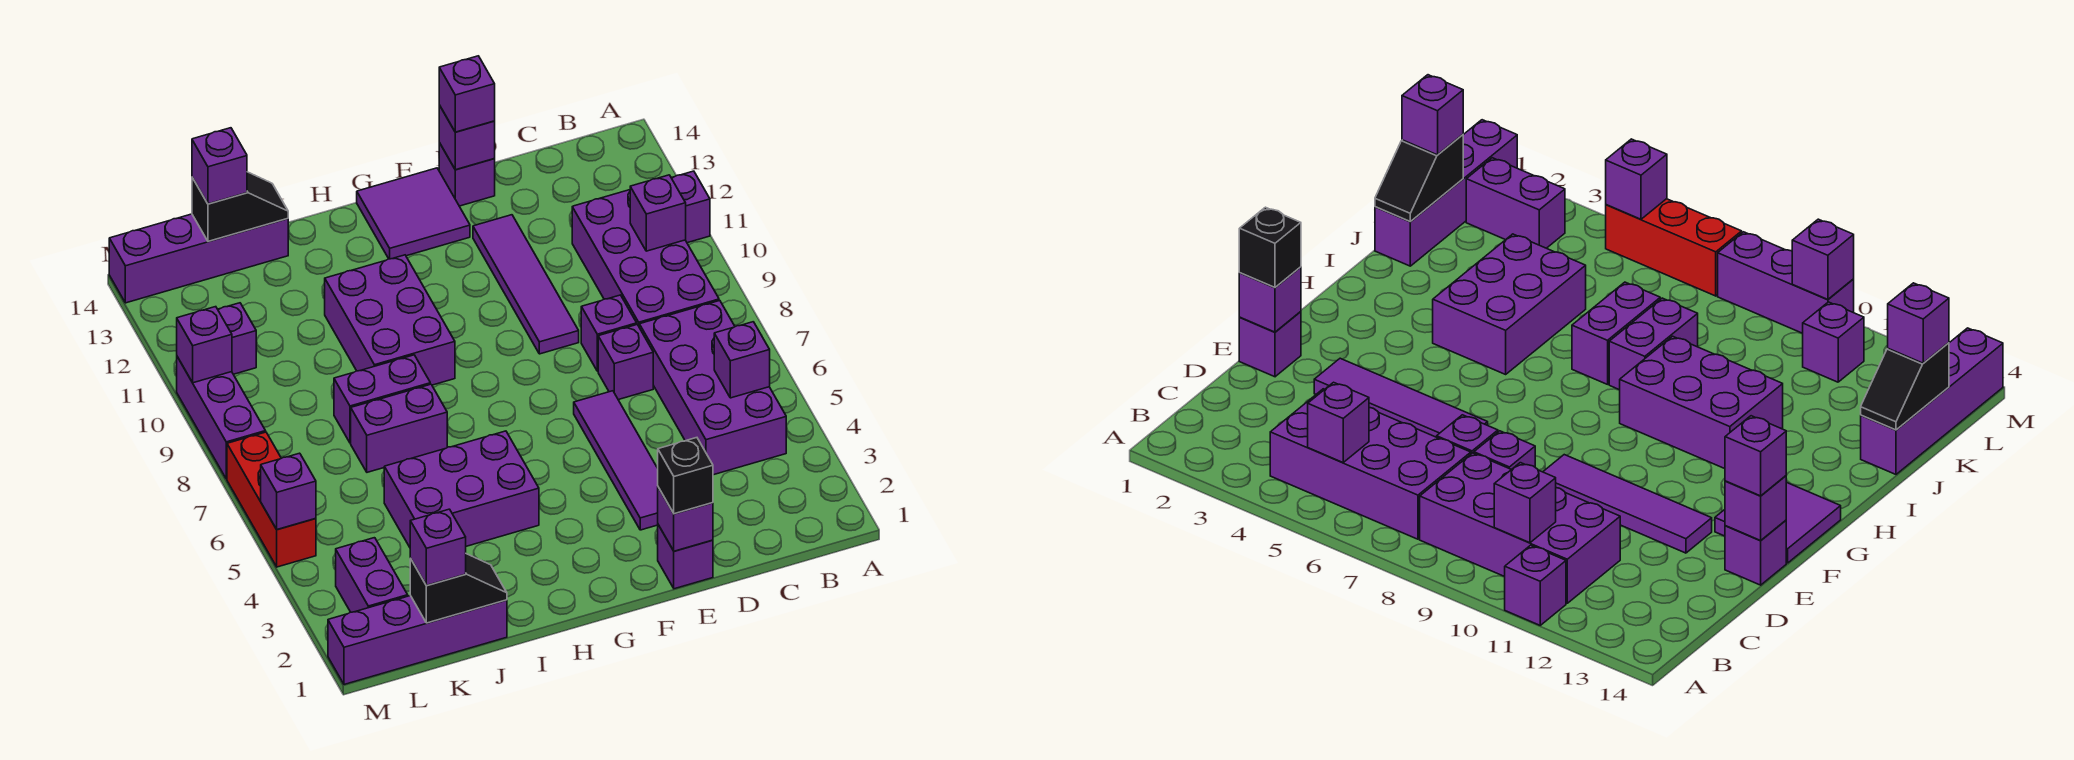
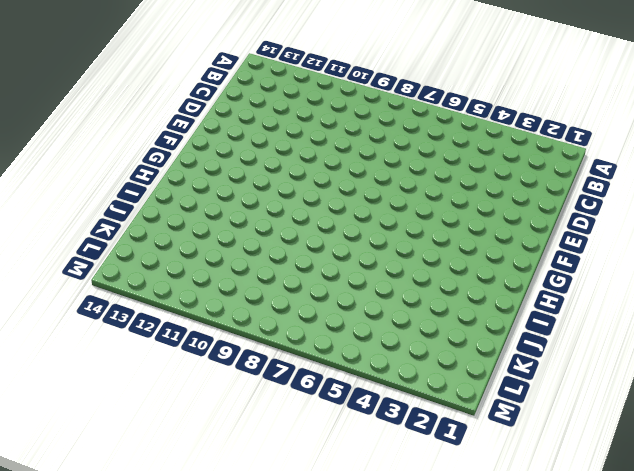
none -> purple 1x1 brick [672,171,710,243]
none -> purple 2x4 brick [639,301,786,475]
none -> purple 2x4 brick [572,190,719,326]
none -> purple 1x1 brick [598,325,653,400]

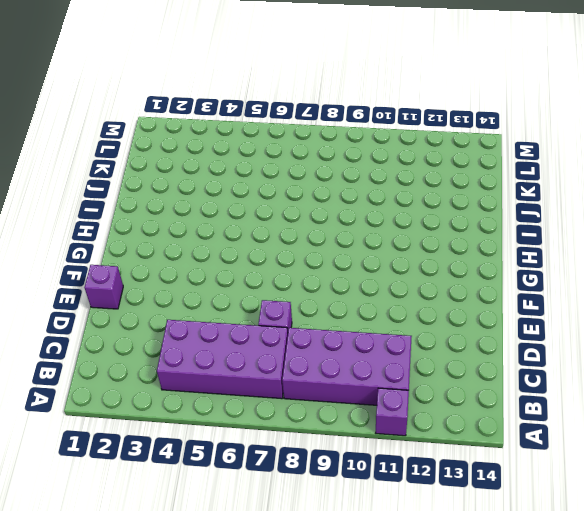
none -> purple 1x1 brick [581,295,637,371]
none -> purple 1x4 tile [574,391,658,530]
none -> purple 1x4 tile [473,215,579,354]
none -> purple 1x1 brick [439,143,495,206]

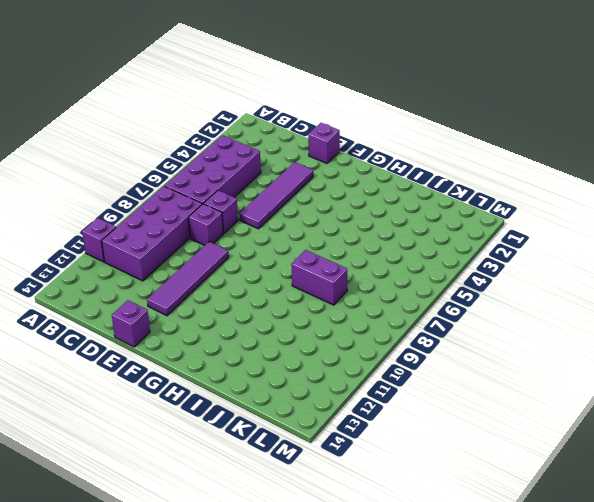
none -> purple 2x2 tile [357,168,470,259]
none -> purple 2x3 brick [384,431,539,547]
none -> purple 2x3 brick [325,255,455,385]
none -> purple 1x2 brick [351,384,447,472]

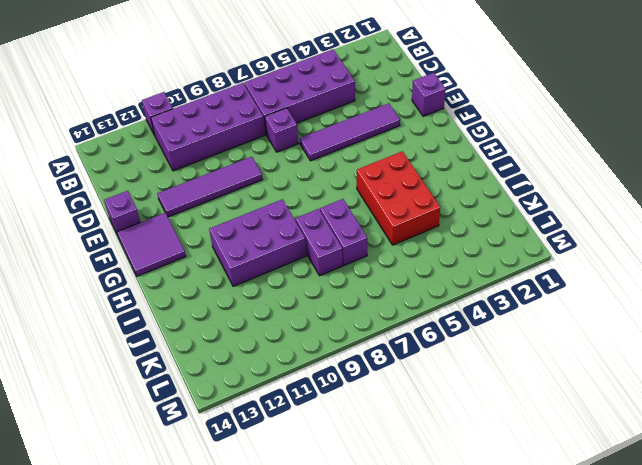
red 2x3 brick [357,151,440,245] -> purple 2x3 brick [384,431,539,547]
none -> purple 1x1 brick [581,295,637,371]
none -> purple 1x4 brick [328,596,507,684]
none -> purple 1x4 brick [109,214,288,303]
none -> purple 1x2 brick [336,538,408,612]

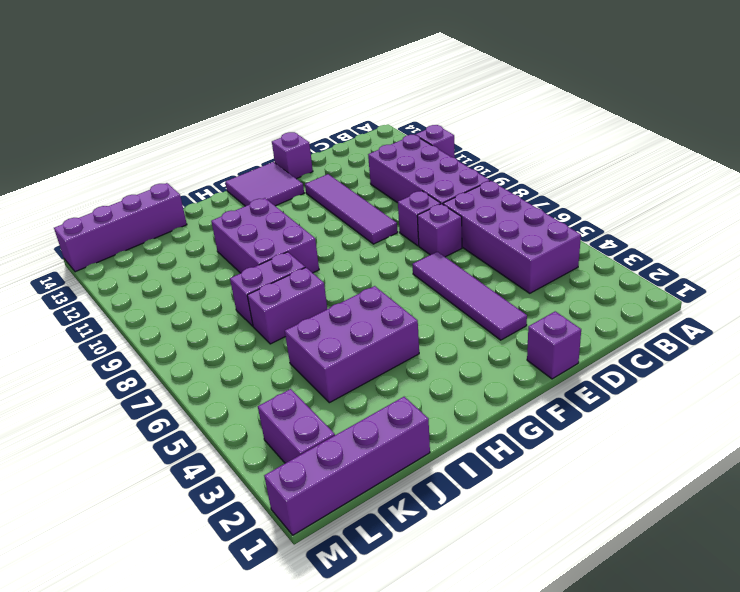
none -> purple 1x1 brick [218,303,256,374]
none -> red 1x3 brick [227,432,316,567]
none -> purple 1x3 brick [177,357,266,479]
none -> purple 1x1 brick [714,322,770,398]

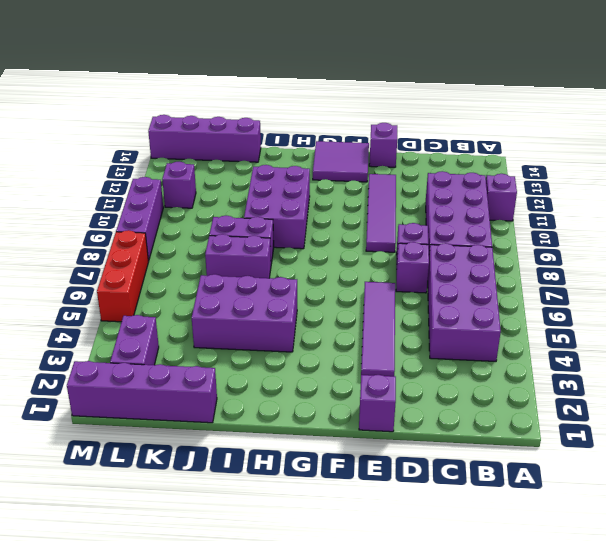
none -> purple 1x1 brick [714,322,770,398]
none -> purple 1x1 brick [630,175,686,251]
none -> purple 1x1 brick [658,487,713,551]
none -> purple 1x1 brick [439,105,495,170]

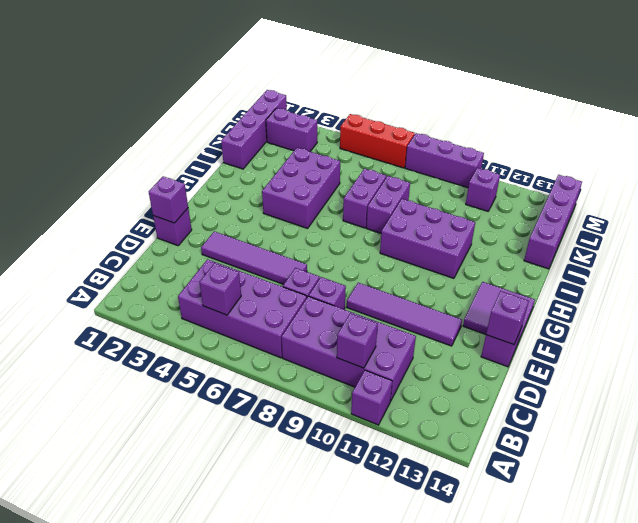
none -> black 1x2 slope [410,554,507,623]
none -> black 1x2 slope [192,172,288,242]
none -> purple 1x1 brick [261,453,316,530]
none -> purple 1x1 brick [177,307,232,383]

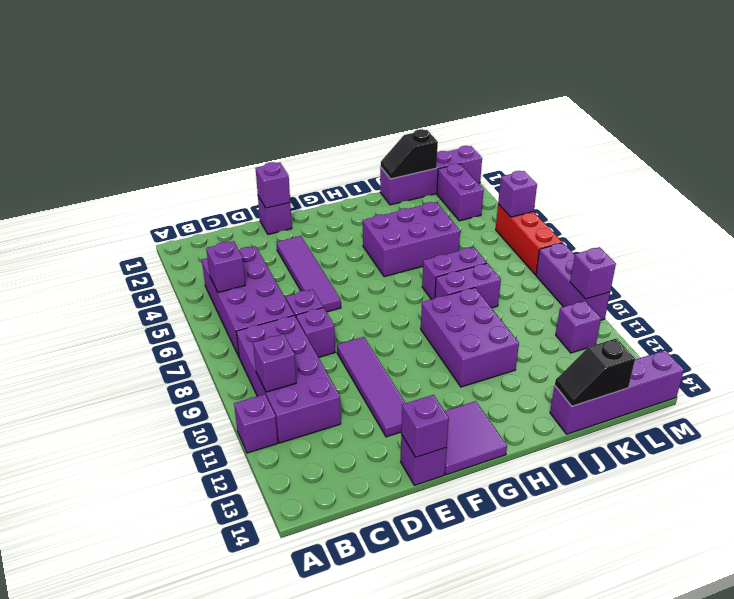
none -> black 1x1 brick [658,438,713,514]
none -> purple 1x1 brick [439,56,495,132]
none -> purple 1x1 brick [410,509,466,586]
none -> purple 1x1 brick [192,128,247,204]

